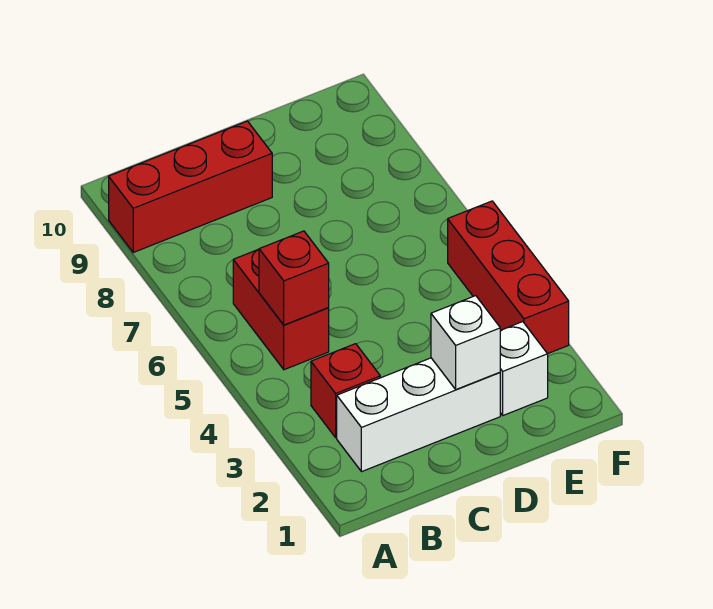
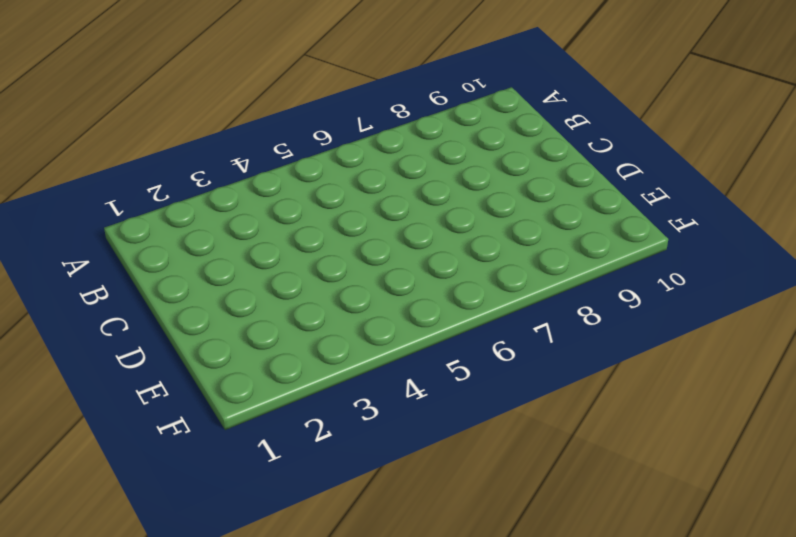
none -> red 1x3 brick [109,121,272,252]
none -> white 1x3 brick [337,358,500,472]

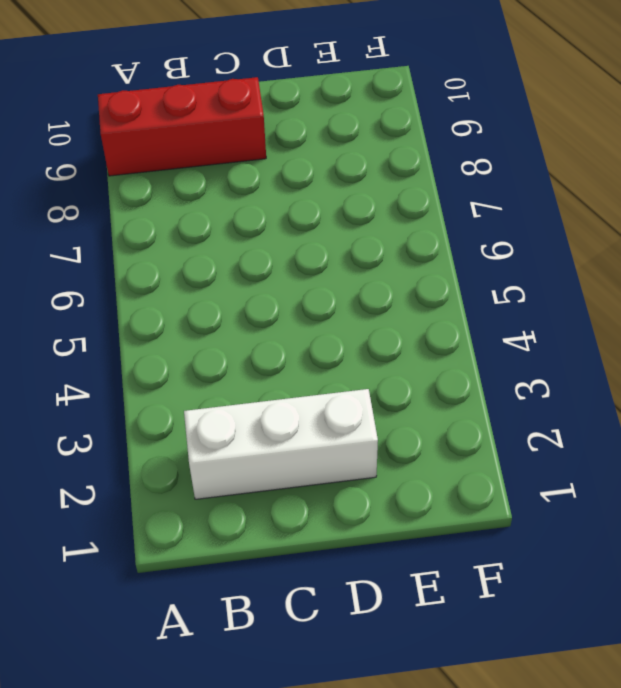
none -> red 1x1 brick [311,344,380,437]
none -> red 1x2 brick [233,249,329,370]

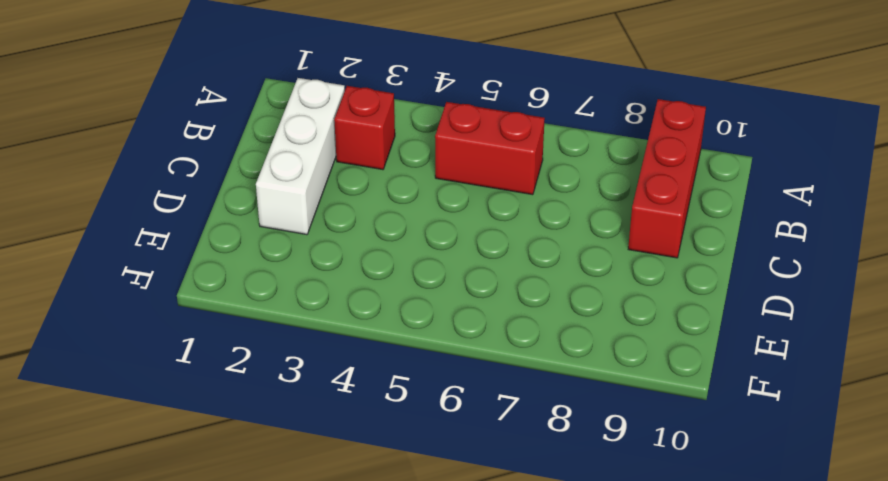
none -> white 1x1 brick [500,322,548,415]
none -> red 1x3 brick [448,201,569,354]

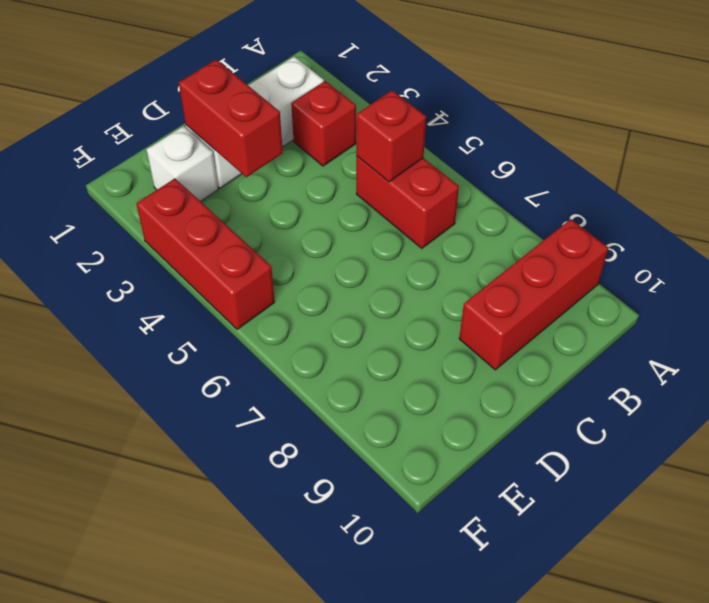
red 1x2 brick [179,59,283,177] -> white 1x1 brick [431,296,500,389]

